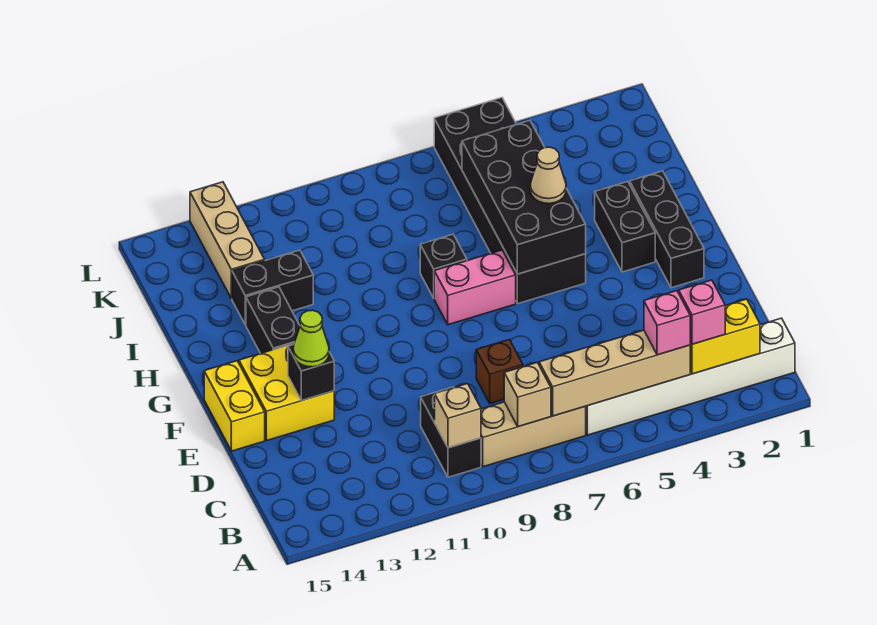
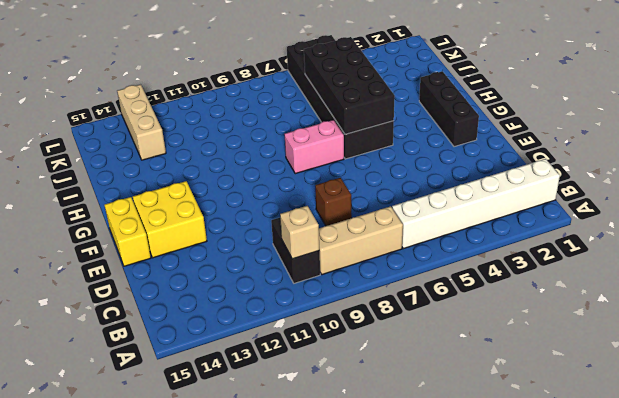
none -> black 1x2 brick [595,182,655,272]
none -> black 1x2 brick [246,287,300,354]
none -> black 1x1 brick [420,234,467,298]

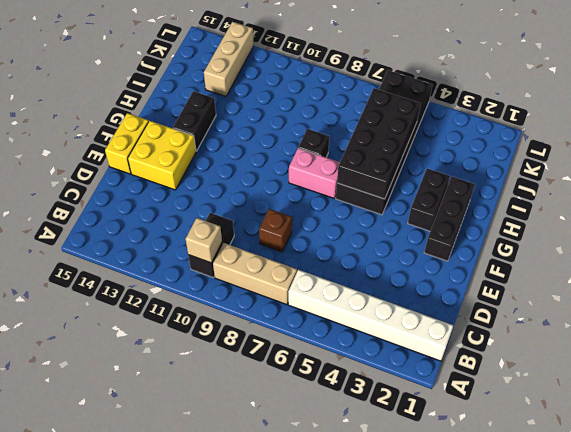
none -> black 1x2 brick [232,250,313,325]
none -> yellow 1x2 brick [690,299,760,374]
none -> tan 1x4 brick [539,330,690,416]

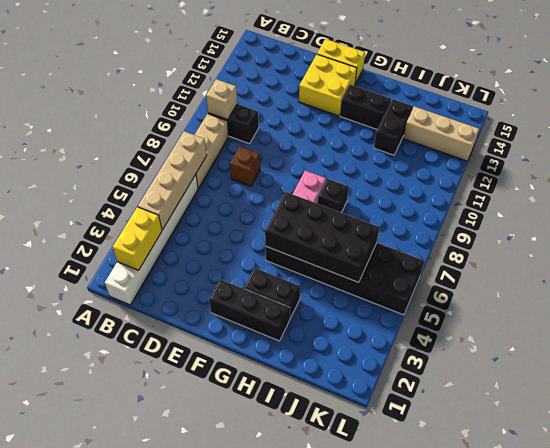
none -> tan 1x1 brick [504,363,551,427]
none -> black 1x1 brick [288,345,334,401]
none -> pink 1x1 brick [679,280,725,344]

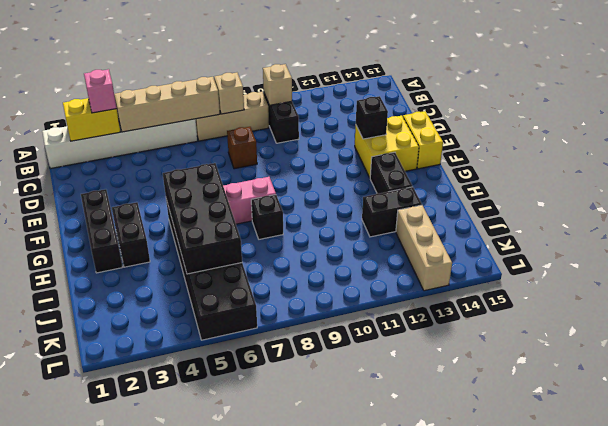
none -> pink 1x1 brick [644,291,690,355]
none -> lime 1x1 cone [293,310,329,367]
none -> tan 1x1 cone [530,147,566,204]

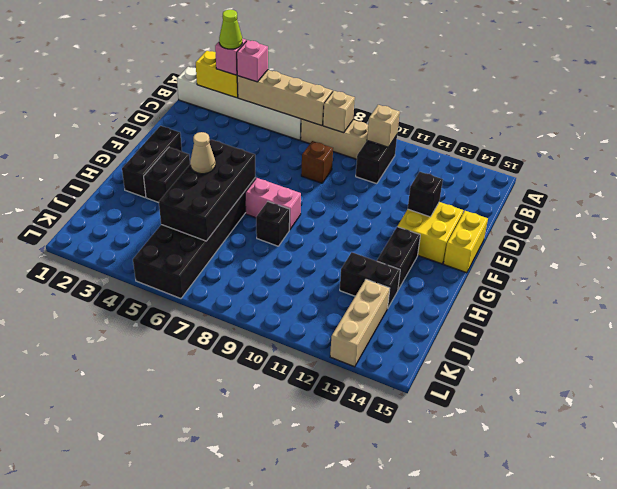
lime 1x1 cone [219,10,242,49] -> lime 1x1 cone moved to [293,310,329,367]

